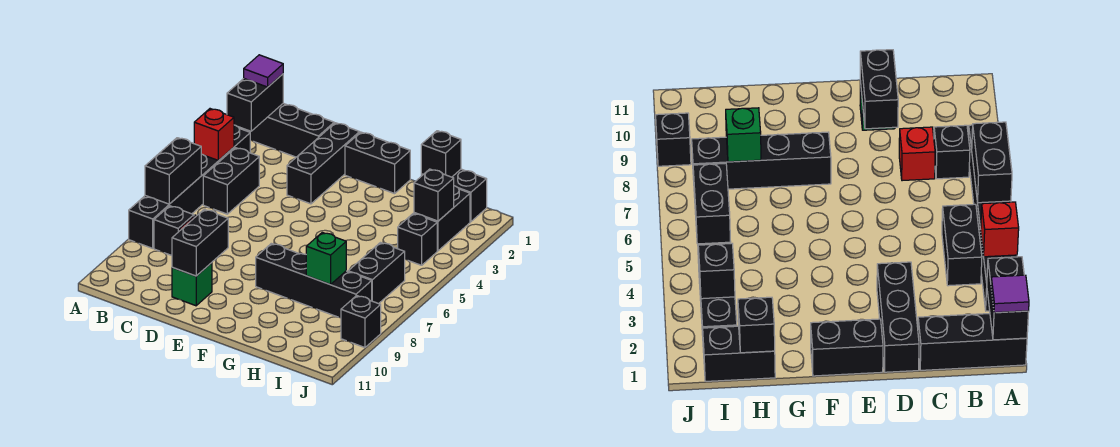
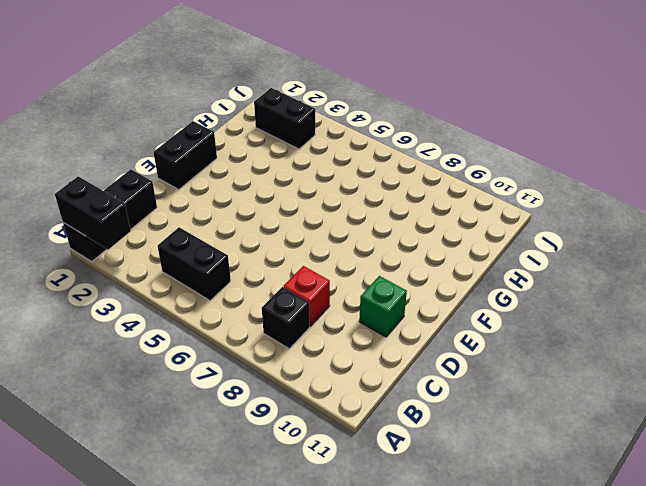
none -> black 1x6 brick [129,125,250,248]
none -> black 1x3 brick [287,123,360,204]
none -> black 1x4 brick [256,243,372,318]

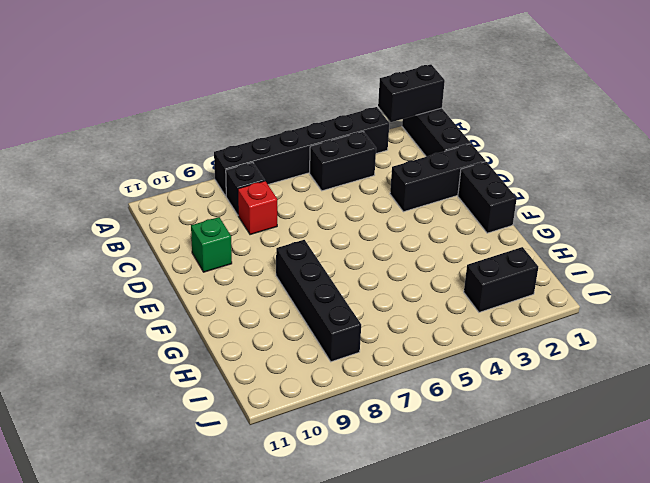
none -> black 1x2 brick [421,169,487,222]
none -> black 1x1 brick [398,213,437,265]
none -> black 1x2 brick [348,243,405,304]

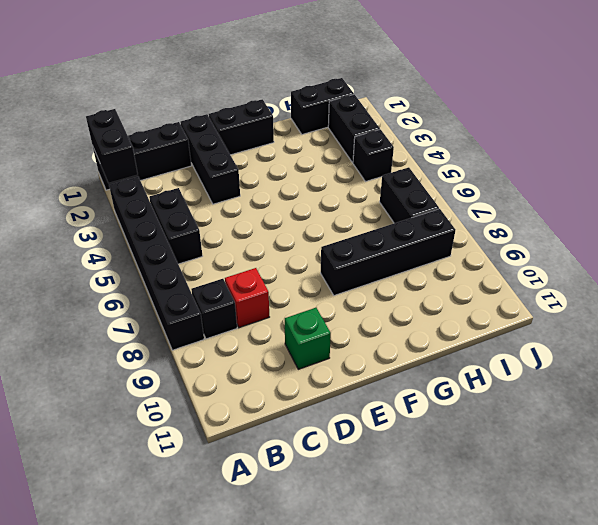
none -> black 1x1 brick [341,296,381,348]
none -> red 1x1 brick [194,109,234,161]
none -> black 1x2 brick [145,138,201,204]

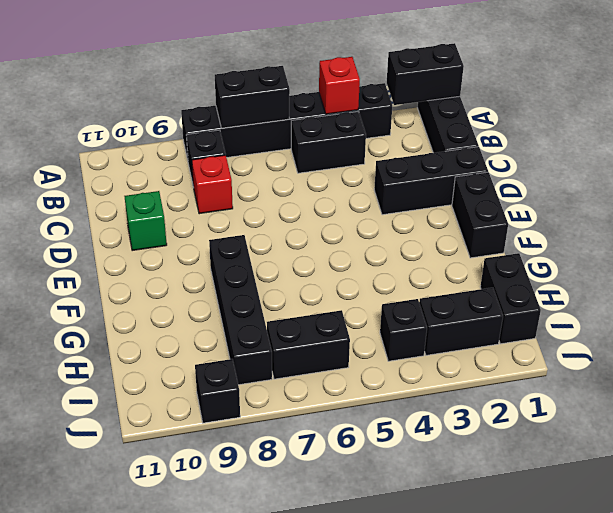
none -> black 1x2 brick [172,209,228,276]
none -> black 1x1 brick [421,131,461,177]
none -> green 1x1 brick [306,233,346,284]

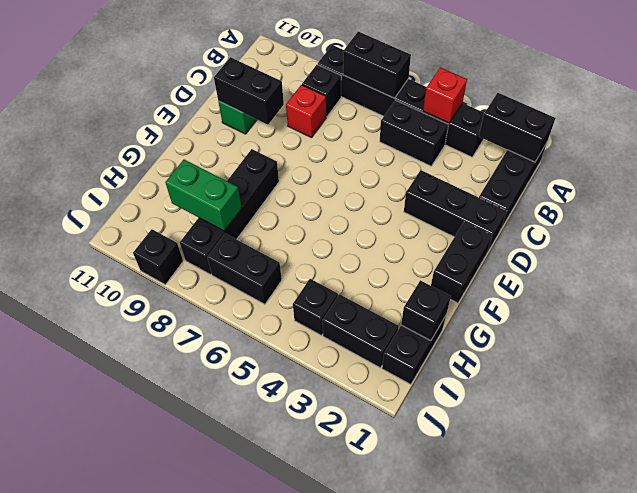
green 1x2 brick [165,159,242,231] -> green 1x1 brick [306,233,346,284]
none -> black 1x1 brick [414,169,454,221]
none -> purple 1x1 tile [244,55,283,87]

